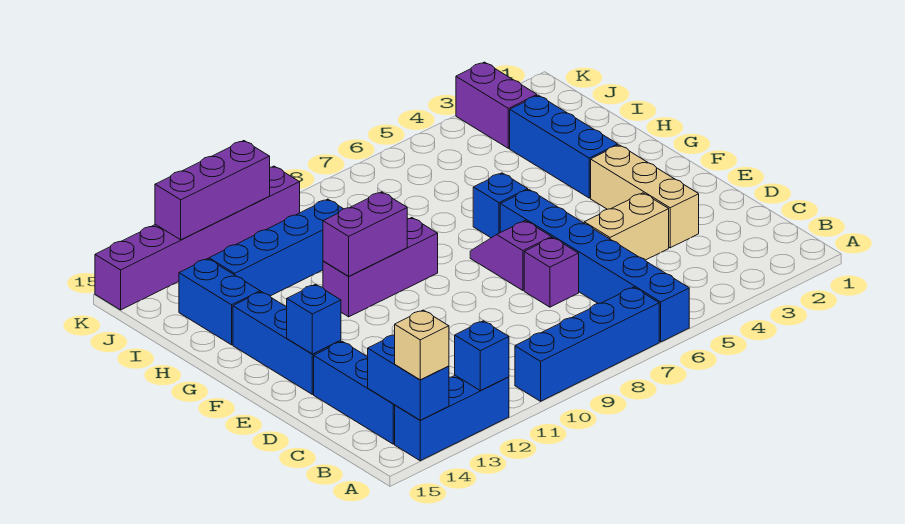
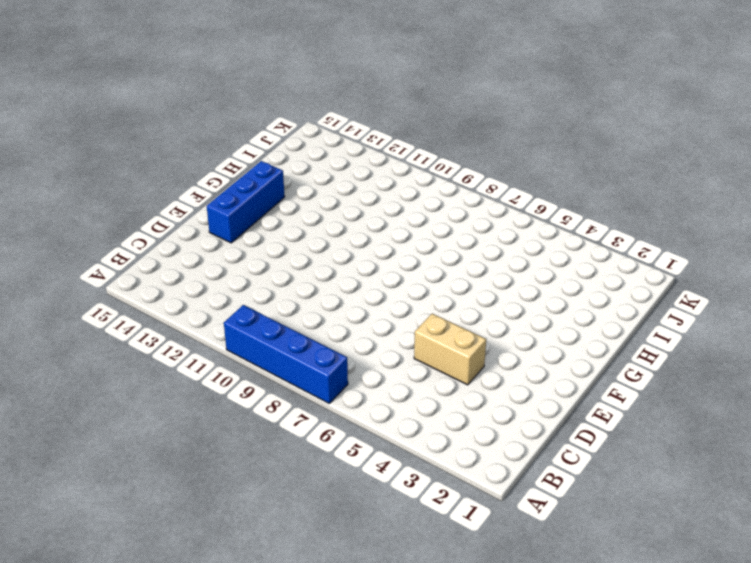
none -> blue 1x6 brick [500,190,689,342]
none -> blue 1x3 brick [395,375,509,461]
none -> blue 1x3 brick [314,341,395,444]

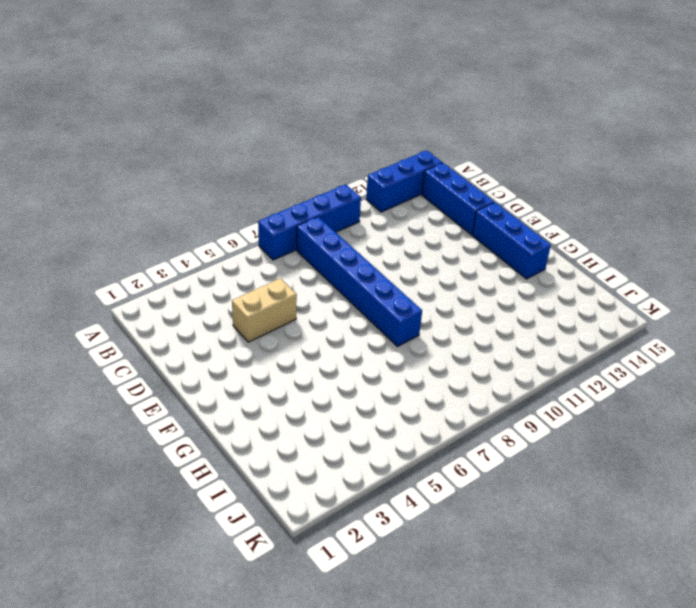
blue 1x6 brick [297,217,422,347] -> blue 1x6 brick moved to [500,190,689,342]
none -> tan 1x3 brick [591,145,699,248]
none -> purple 1x1 brick [524,238,579,307]
none -> purple 1x2 slope [470,221,552,290]

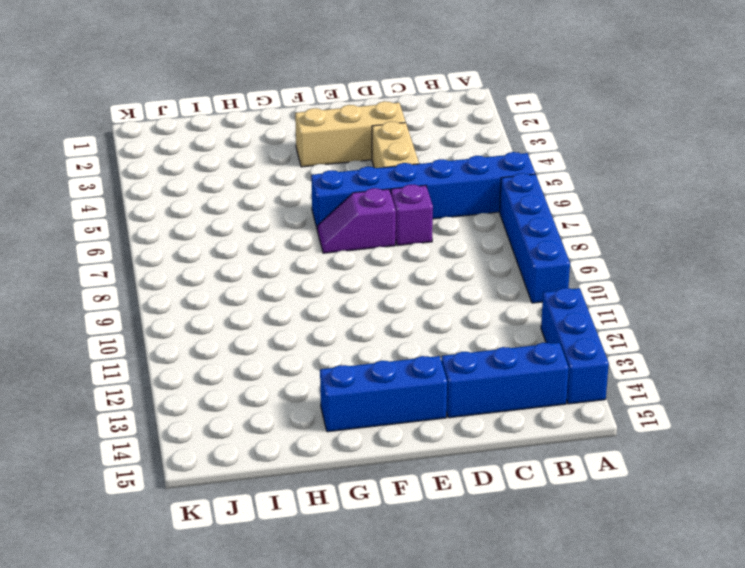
none -> blue 1x3 brick [510,95,618,198]
none -> blue 1x1 brick [473,173,528,238]
none -> purple 1x3 brick [323,218,438,317]

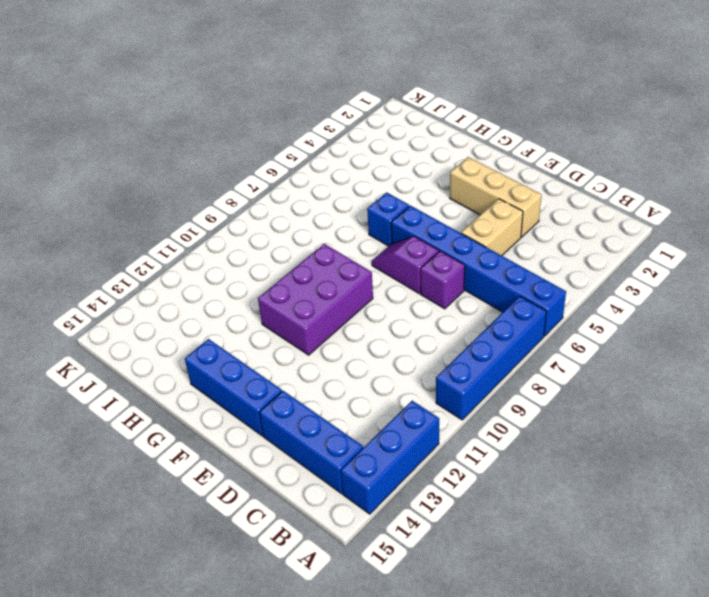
purple 2x3 brick [258,244,373,355] -> purple 1x3 brick [323,218,438,317]
none -> blue 1x3 brick [510,95,618,198]
none -> blue 1x2 brick [179,259,260,345]
none -> blue 1x4 brick [209,199,343,296]

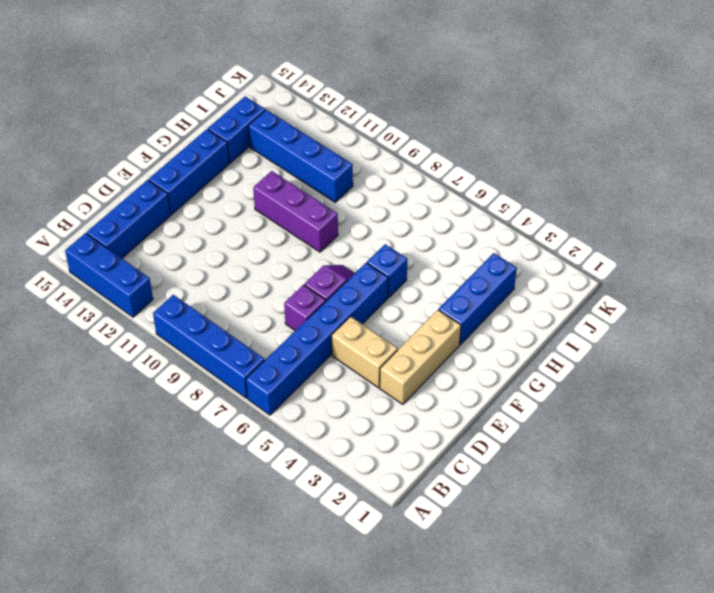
none -> purple 1x2 brick [456,62,537,148]
none -> purple 1x6 brick [95,166,300,310]
none -> blue 1x1 brick [455,321,509,391]

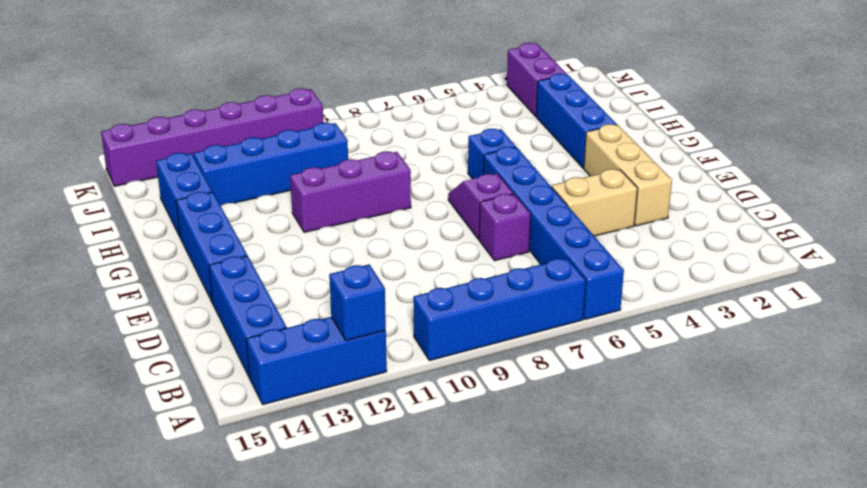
none -> blue 1x2 brick [368,335,449,420]
none -> blue 1x1 brick [287,284,341,354]
none -> purple 1x2 brick [323,192,407,276]

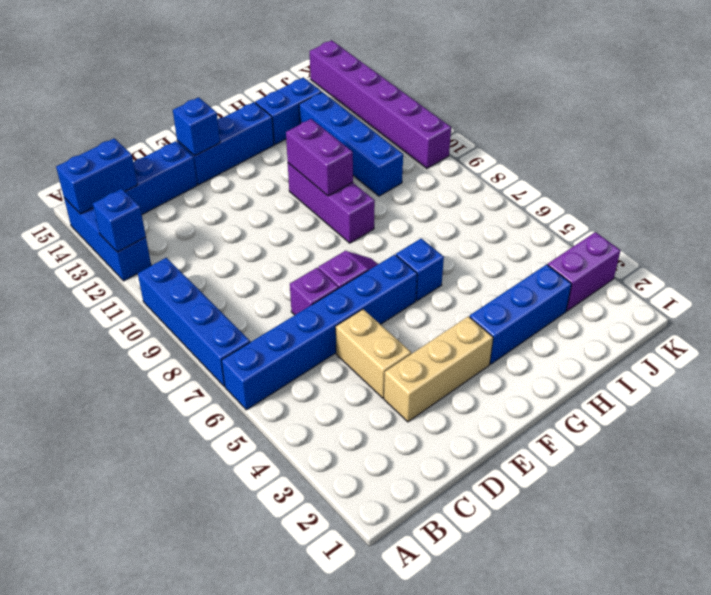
none -> purple 1x3 brick [155,141,270,240]
none -> tan 1x1 brick [395,310,449,380]

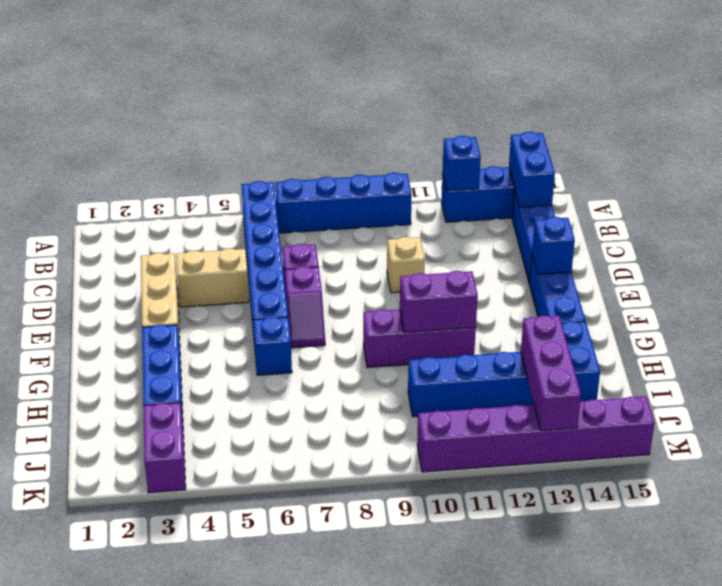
tan 1x1 brick [387,237,425,293] -> tan 1x1 brick moved to [395,310,449,380]
purple 1x3 brick [521,315,581,431] -> purple 1x3 brick turned to [155,141,270,240]

